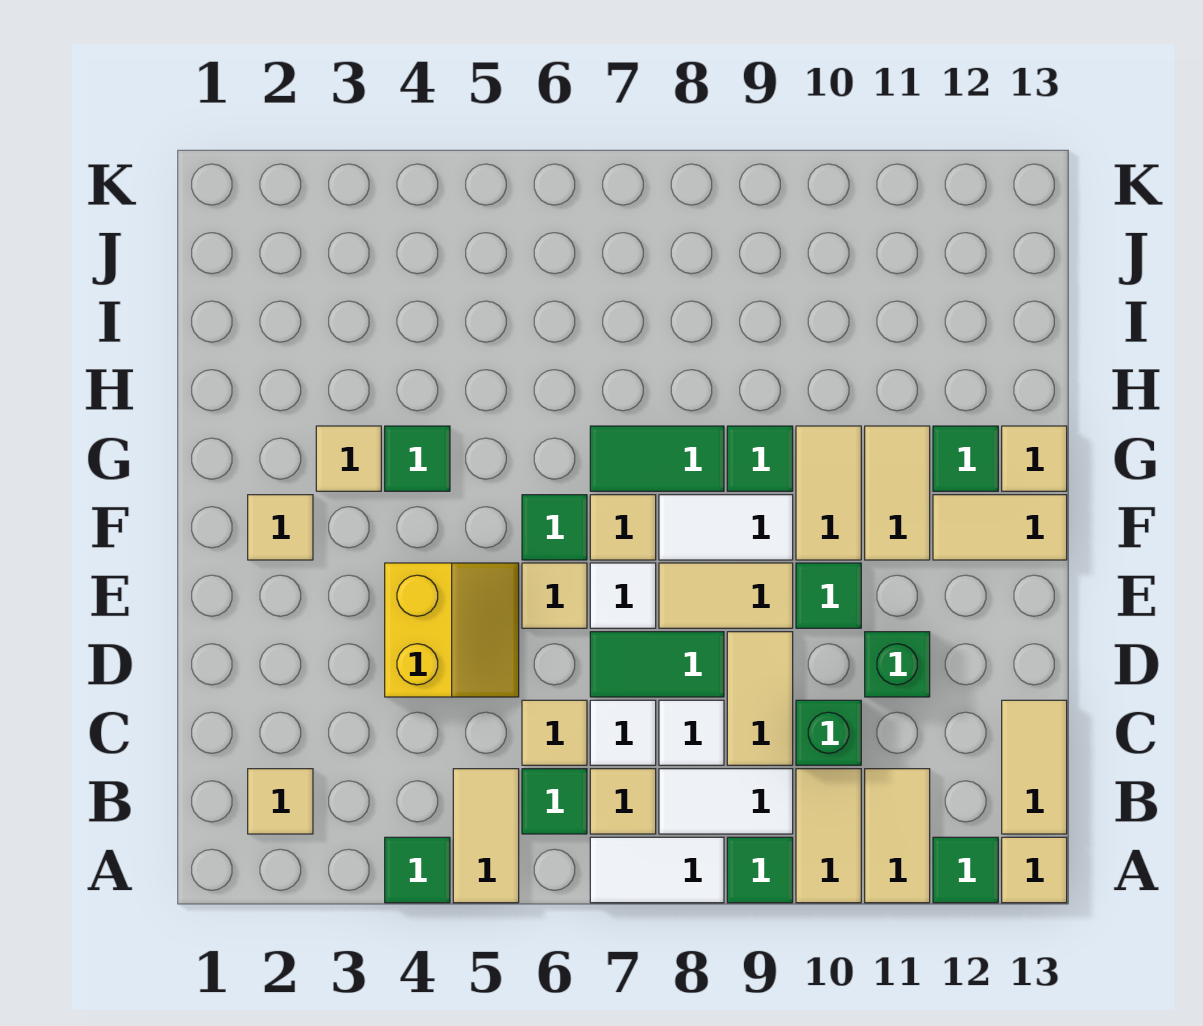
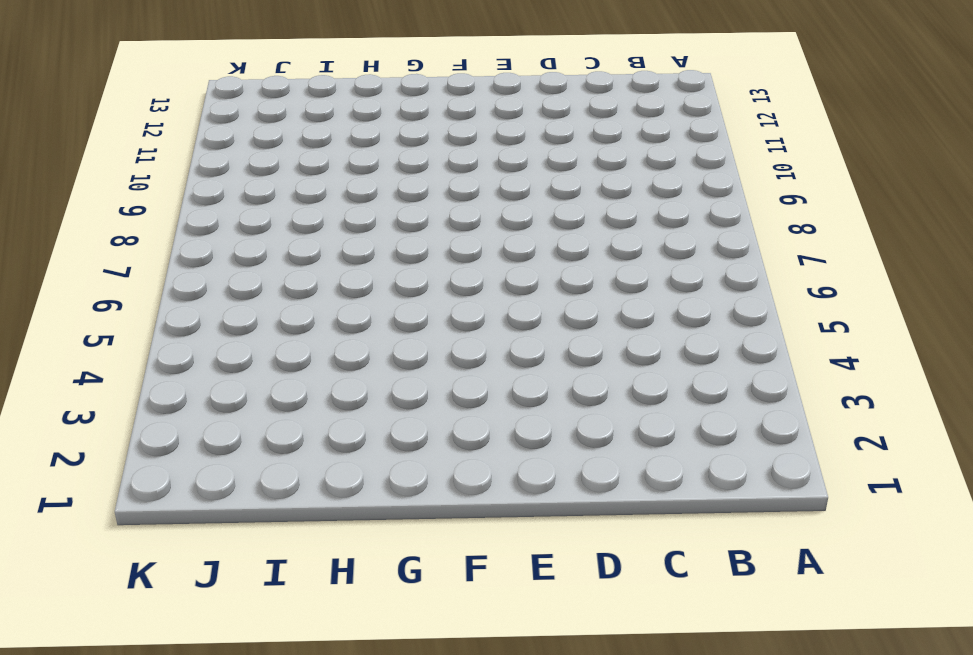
none -> green 1x1 tile [385,837,450,903]
none -> tan 1x2 tile [453,769,519,903]
none -> white 1x2 tile [590,837,724,903]
none -> green 1x1 tile [727,837,793,903]

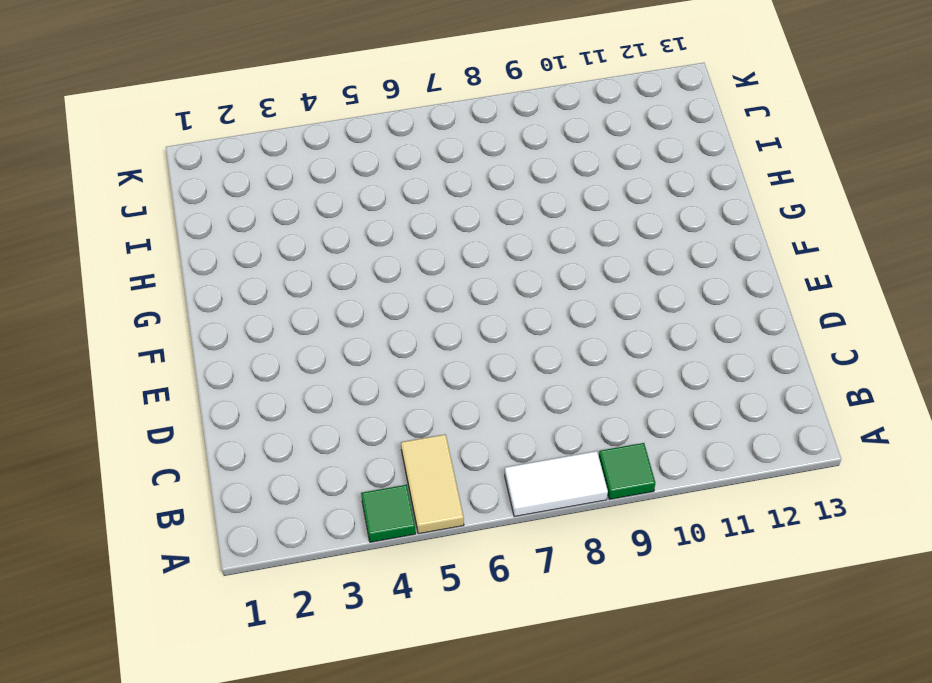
none -> tan 1x2 tile [796,769,861,903]
none -> tan 1x2 tile [865,769,930,903]
none -> green 1x1 tile [933,837,998,903]
none -> tan 1x1 tile [1002,837,1067,903]

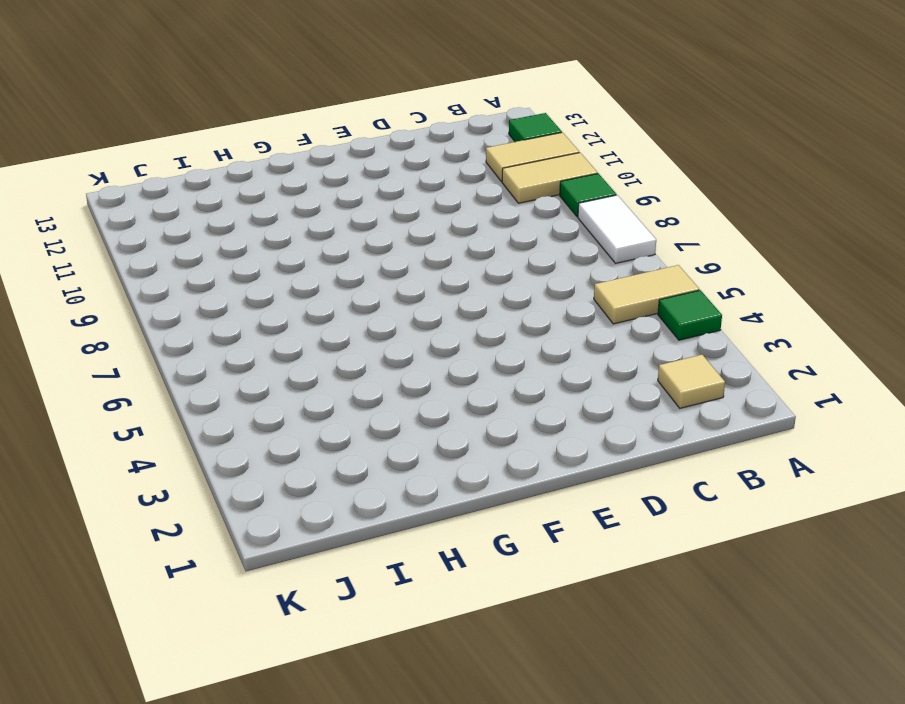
none -> tan 1x1 tile [1002,837,1067,903]
none -> green 1x1 tile [522,769,587,834]
none -> tan 1x1 tile [590,769,656,834]
none -> white 1x2 tile [659,769,793,834]

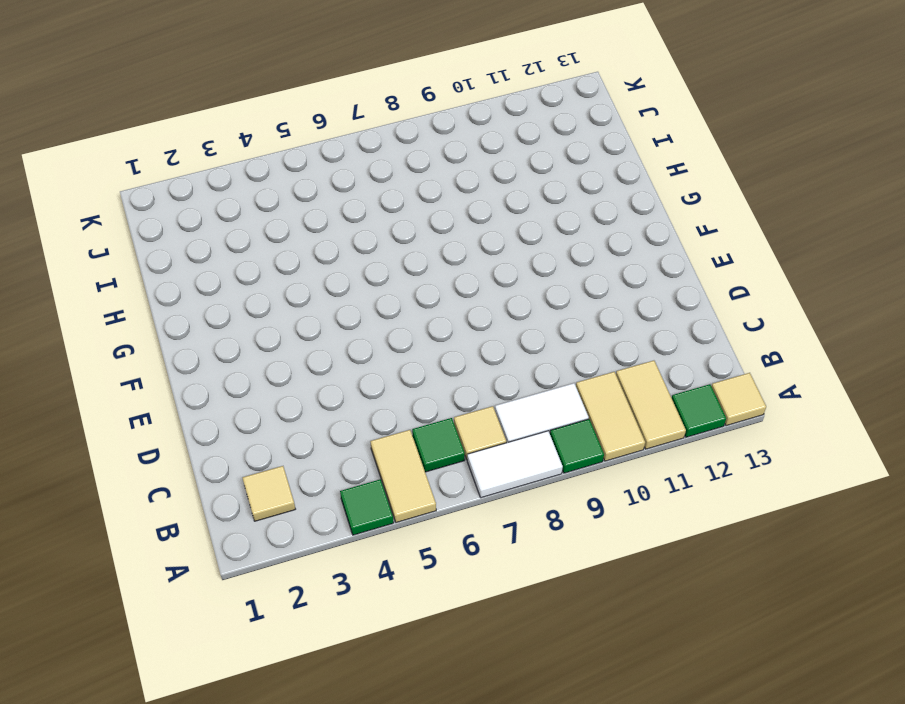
none -> tan 1x2 tile [1002,700,1067,834]
none -> tan 1x1 tile [522,700,587,765]
none -> white 1x1 tile [590,700,656,765]
none -> white 1x1 tile [659,700,724,765]

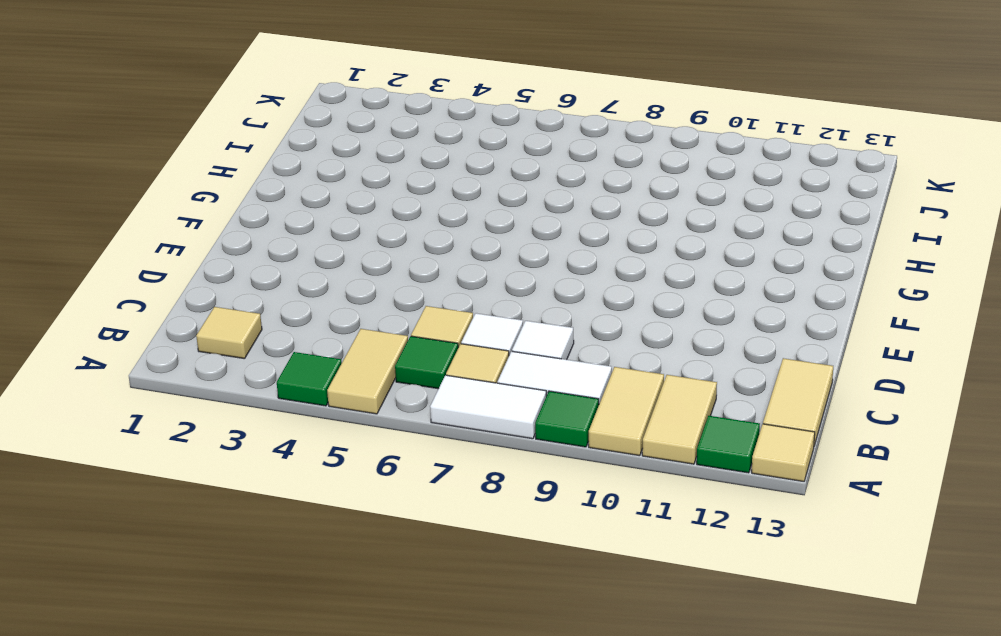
none -> tan 1x2 tile [727,632,793,765]
none -> green 1x1 brick [796,700,861,765]
none -> yellow 2x2 slope [385,563,519,697]
none -> green 1x2 tile [590,632,724,697]

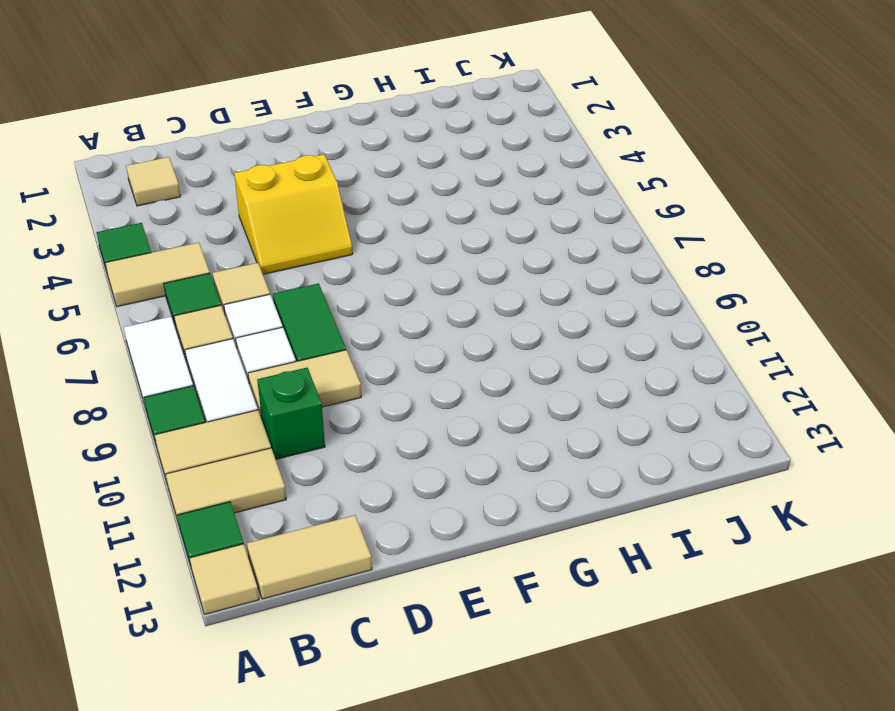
none -> green 1x1 brick [865,632,930,697]
none -> tan 1x1 tile [522,563,587,628]
none -> white 1x1 tile [590,563,656,628]
none -> tan 1x2 tile [659,563,793,628]

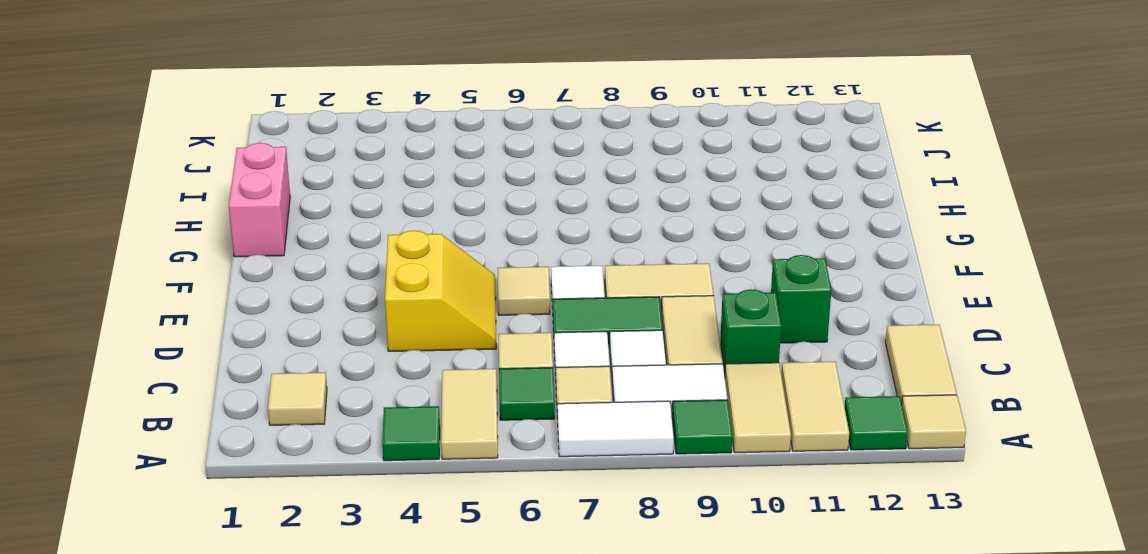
pink 1x2 brick [229,143,290,257] -> none
none -> green 1x1 tile [796,563,861,628]
none -> tan 1x1 tile [248,495,313,560]
none -> green 1x1 tile [522,495,587,560]
none -> tan 1x1 tile [590,495,656,560]

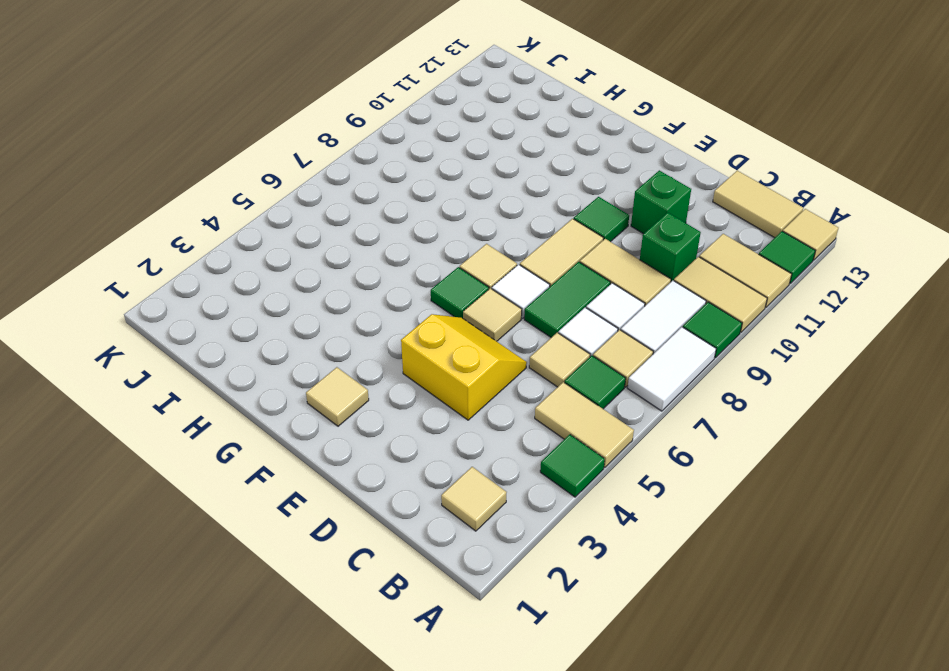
none -> white 1x2 tile [659,495,793,560]
none -> tan 1x2 tile [796,426,861,560]
none -> tan 1x2 tile [865,426,930,560]
none -> tan 1x2 tile [933,495,1067,560]

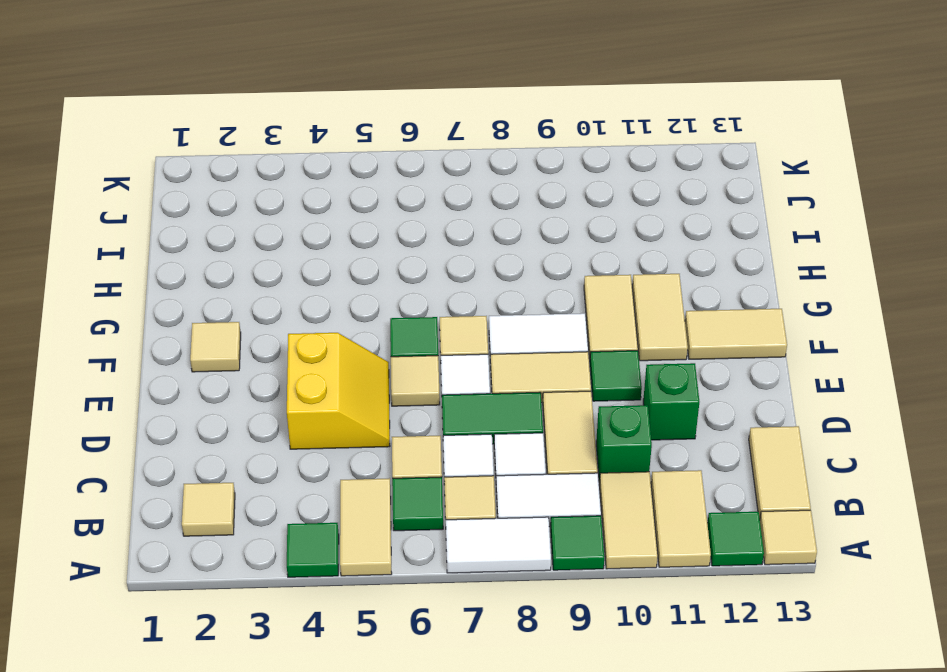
none -> tan 1x1 tile [316,426,381,491]
none -> green 1x1 tile [385,426,450,491]
none -> green 1x2 tile [590,426,724,491]
none -> green 1x1 tile [727,426,793,491]

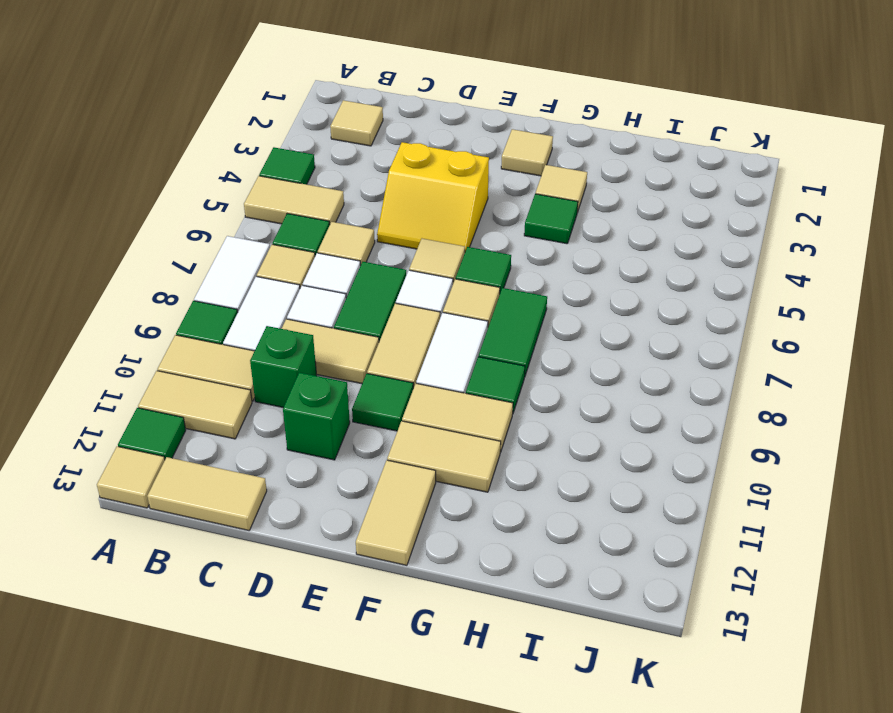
none -> green 1x1 tile [933,426,998,491]
none -> tan 1x1 tile [1002,426,1067,491]

